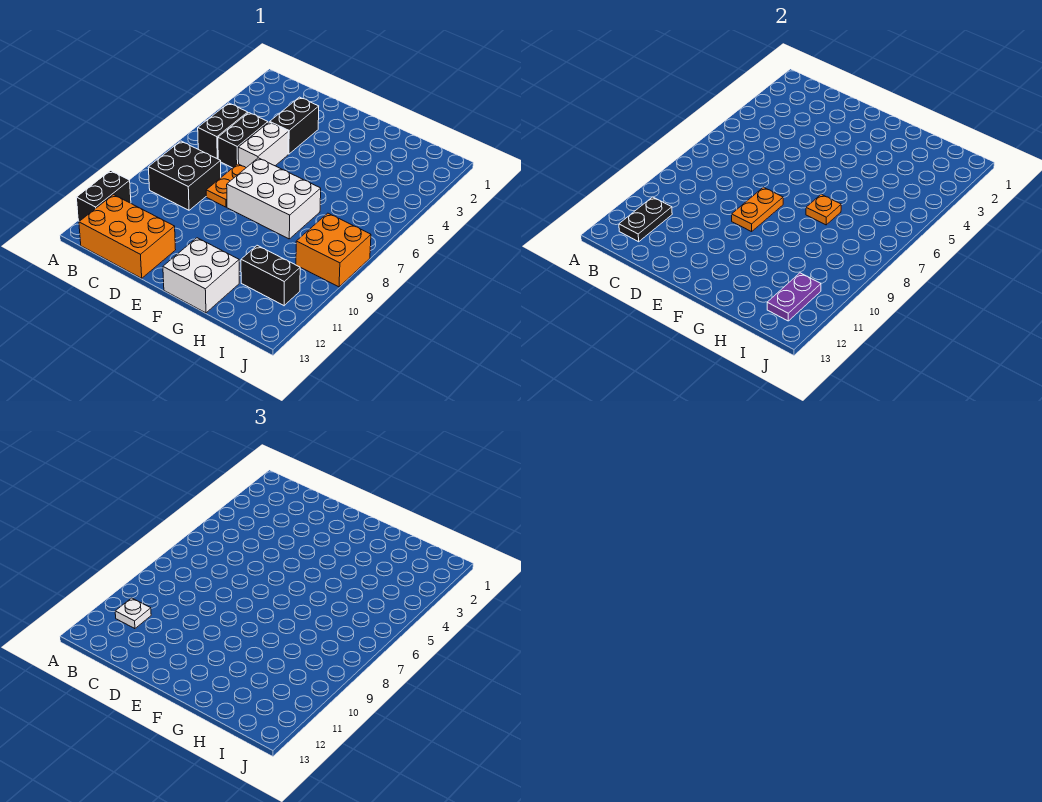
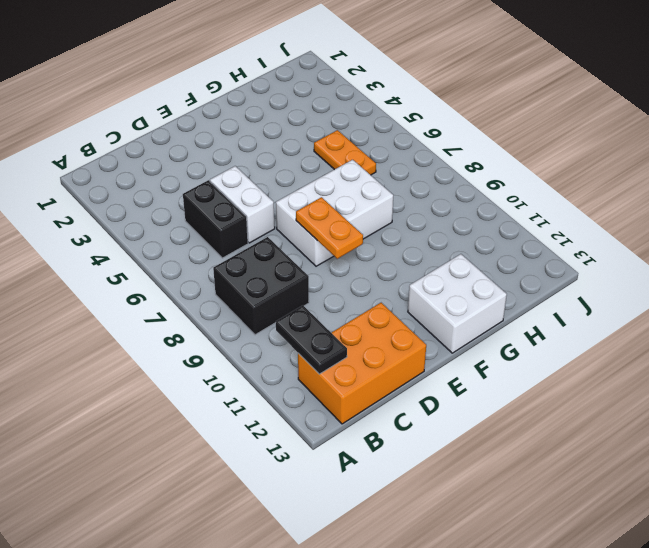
orange 1x2 plate [314,130,376,175] -> orange 1x2 plate moved to [206,164,246,207]
none -> black 1x2 brick [76,171,131,221]
none -> black 1x2 brick [198,103,248,159]
none -> black 1x2 brick [270,97,319,154]

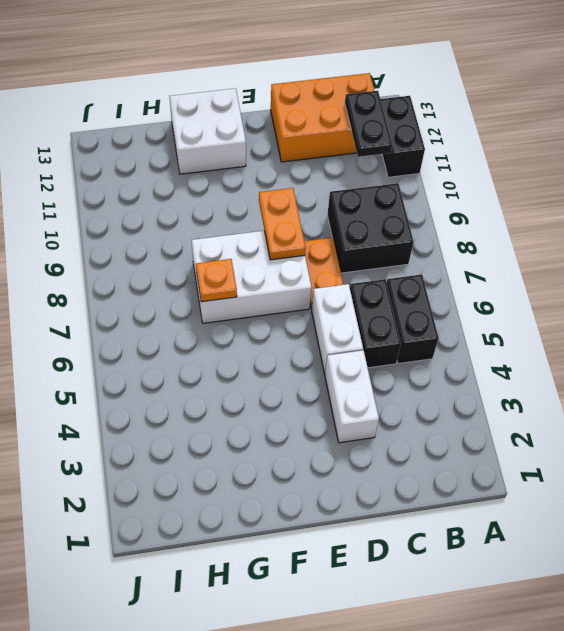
white 1x2 brick [325,350,379,443] -> black 1x2 brick [270,97,319,154]
none -> black 1x2 brick [241,245,300,306]
none -> orange 2x2 brick [296,213,371,287]
none -> purple 1x2 plate [767,273,821,321]

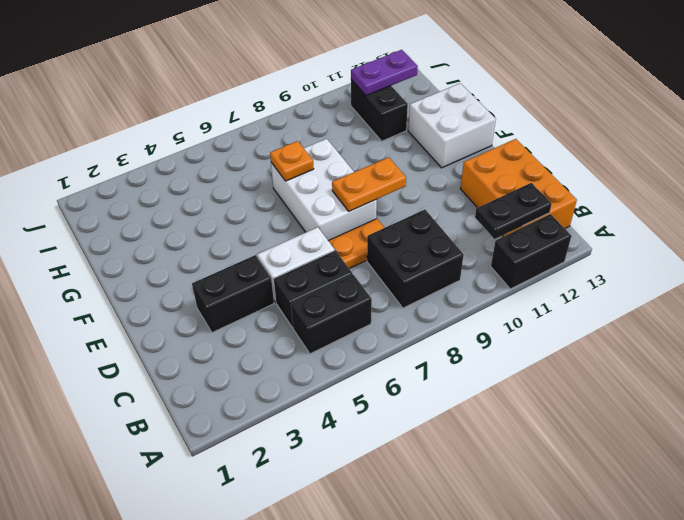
none -> orange 2x2 brick [296,213,371,287]
none -> white 1x1 plate [115,598,151,629]

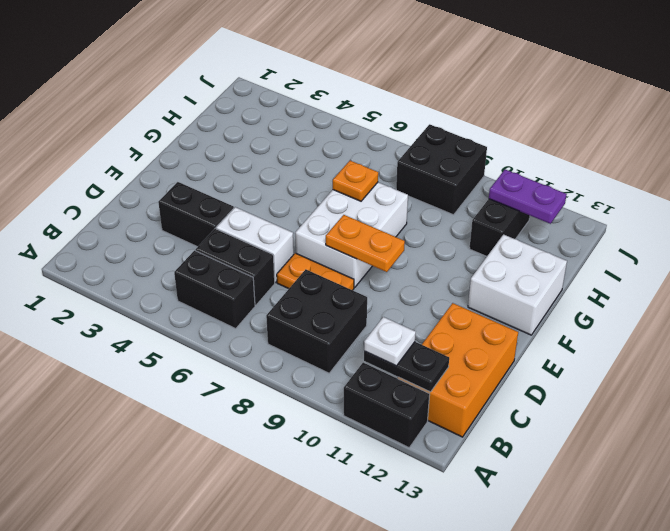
black 2x2 brick [396,124,487,215] -> orange 2x2 brick [296,213,371,287]

